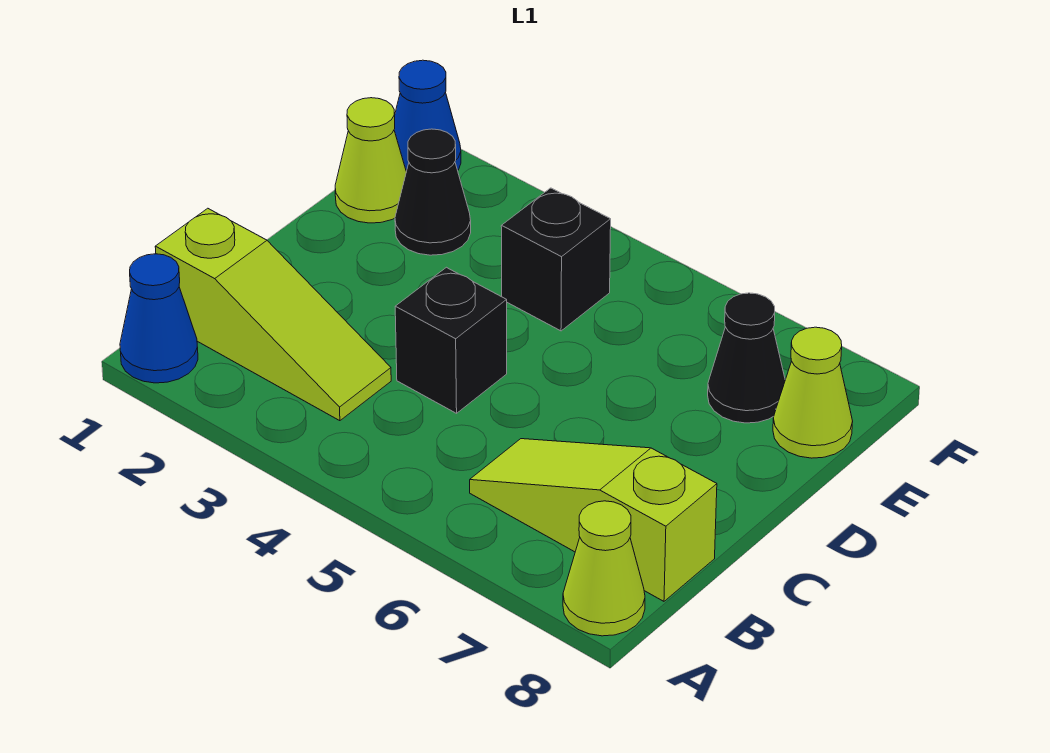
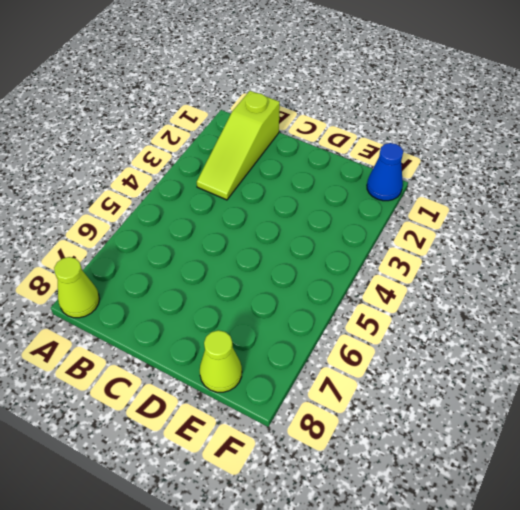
none -> blue 1x1 cone [120,254,198,383]
none -> lime 1x3 slope [470,439,717,601]

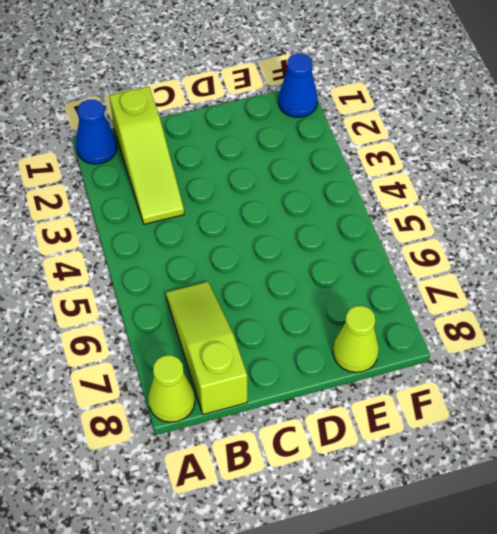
none -> black 1x1 brick [395,267,507,413]
none -> lime 1x1 cone [335,98,406,223]

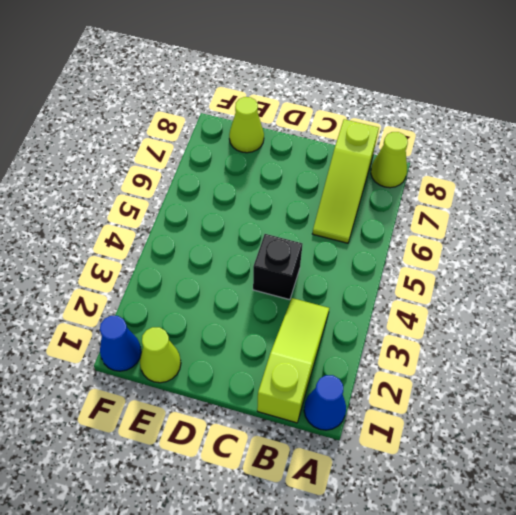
none -> black 1x1 cone [395,129,471,255]
none -> black 1x1 brick [501,188,611,331]

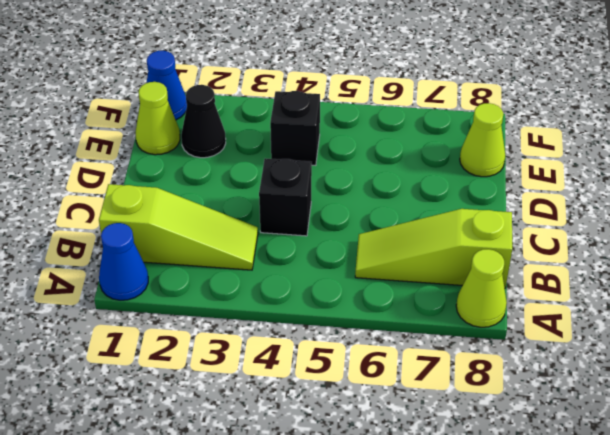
none -> black 1x1 cone [708,293,785,423]

